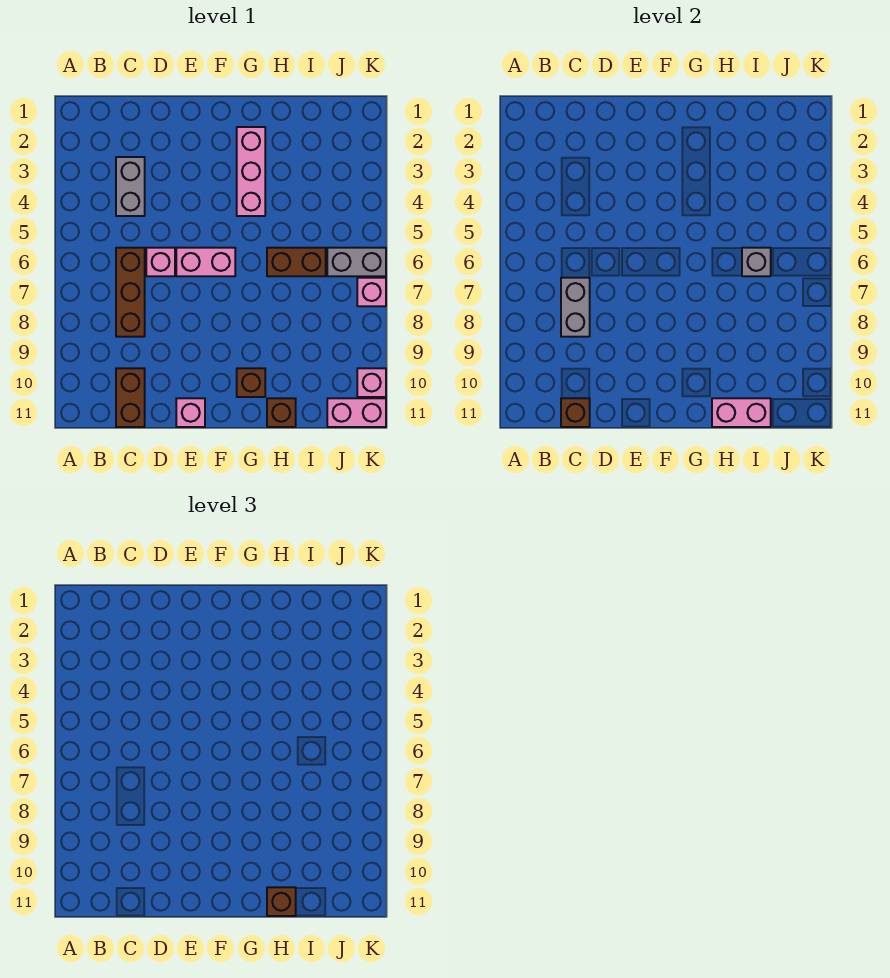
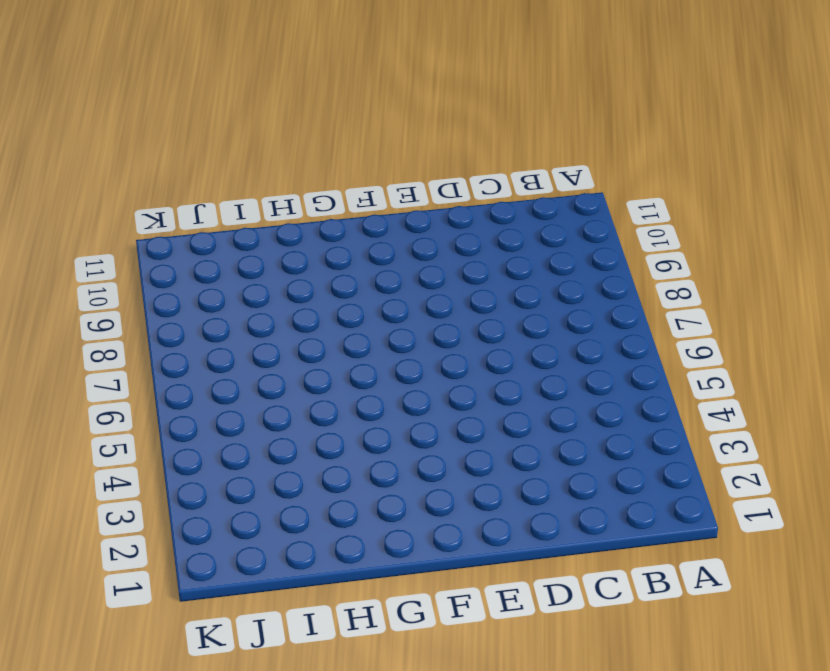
none -> grey 1x2 brick [116,157,145,216]
none -> brown 1x3 brick [116,248,145,337]
none -> brown 1x2 brick [116,368,145,427]

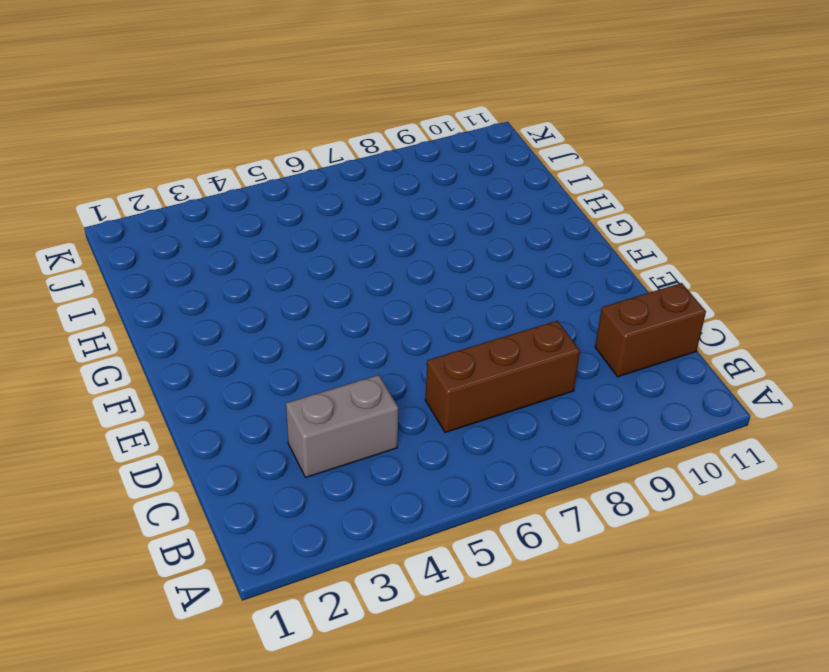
none -> pink 1x1 brick [146,248,175,276]
none -> pink 1x2 brick [176,248,235,276]
none -> pink 1x1 brick [176,398,205,427]

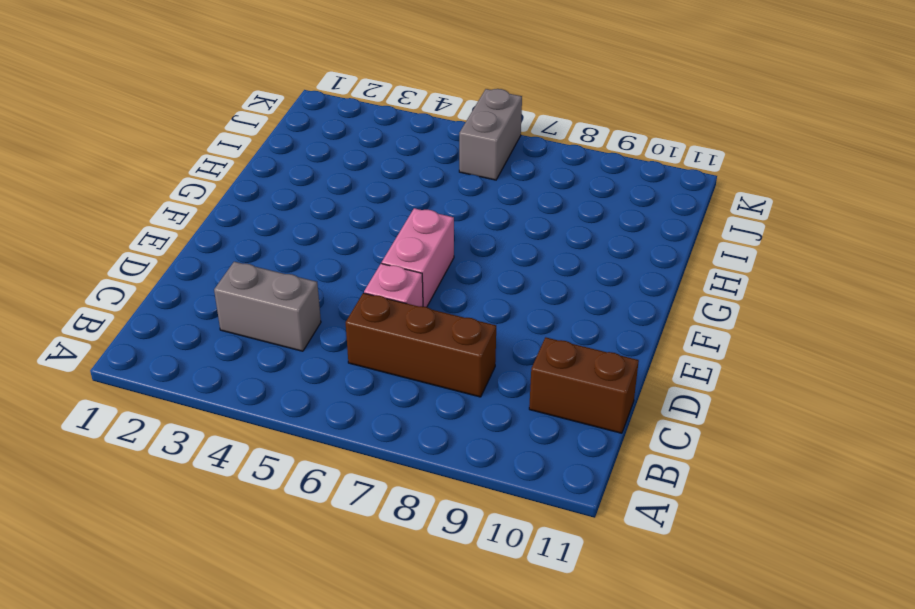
none -> pink 1x1 brick [176,398,205,427]
none -> pink 1x3 brick [237,127,265,216]
none -> brown 1x1 brick [237,368,265,397]

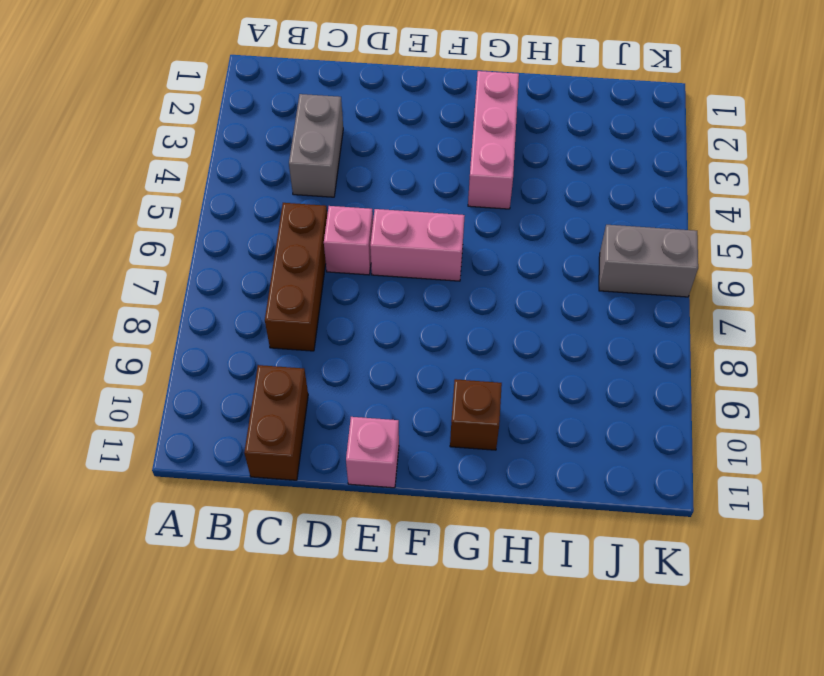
none -> brown 1x2 brick [267,248,326,276]
none -> brown 1x1 brick [267,398,296,427]
none -> pink 1x2 brick [327,398,386,427]

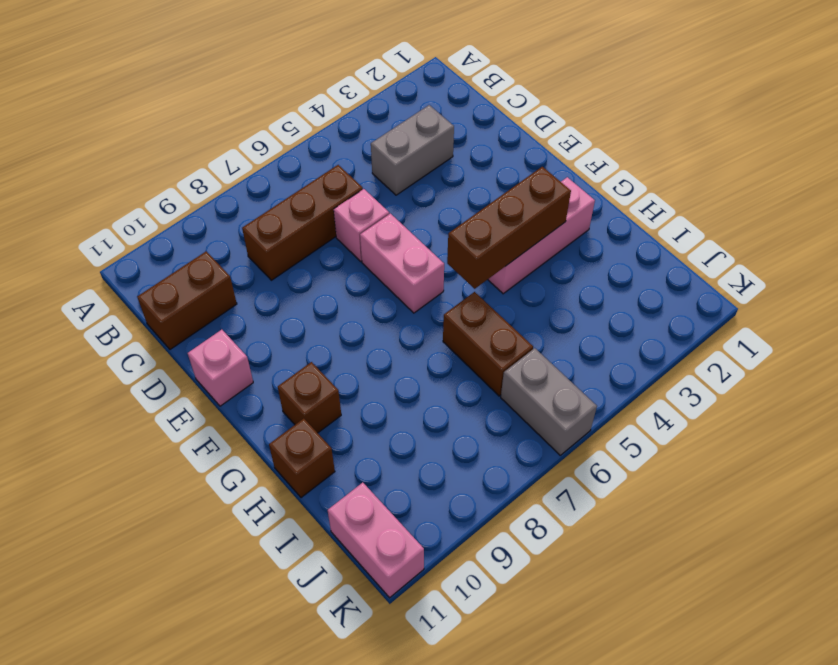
brown 1x3 brick [447,167,571,289] -> none
none -> pink 1x1 brick [357,278,386,306]
none -> pink 1x1 brick [357,368,386,397]
none -> grey 1x2 brick [561,278,590,337]

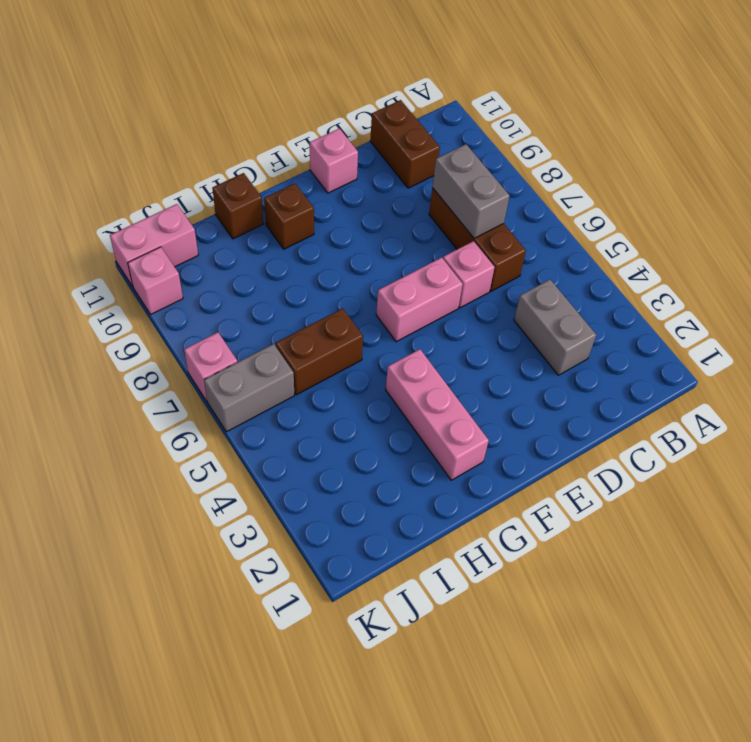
none -> brown 1x1 brick [561,398,590,427]
none -> pink 1x2 brick [712,398,771,427]
none -> grey 1x1 brick [742,248,771,276]

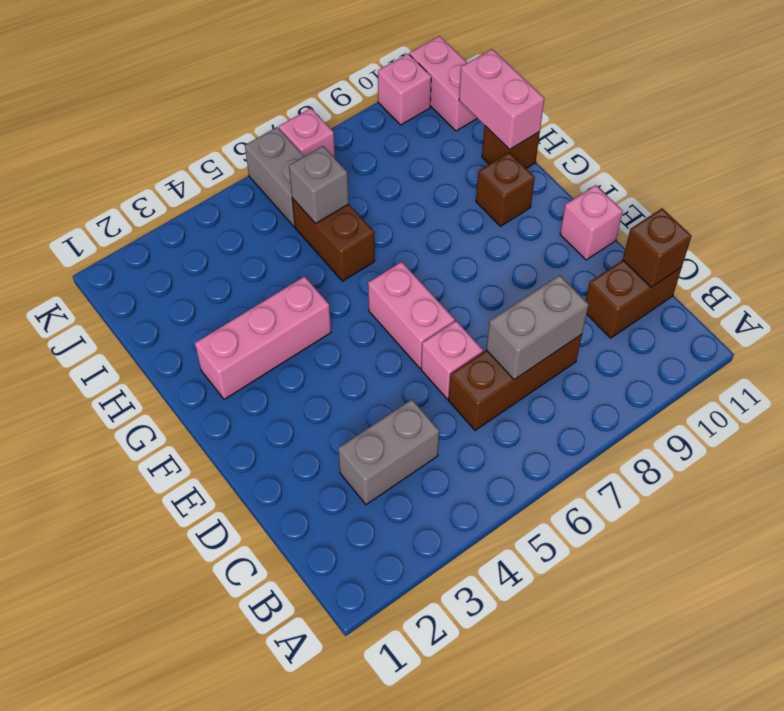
none -> brown 1x1 brick [267,887,296,916]

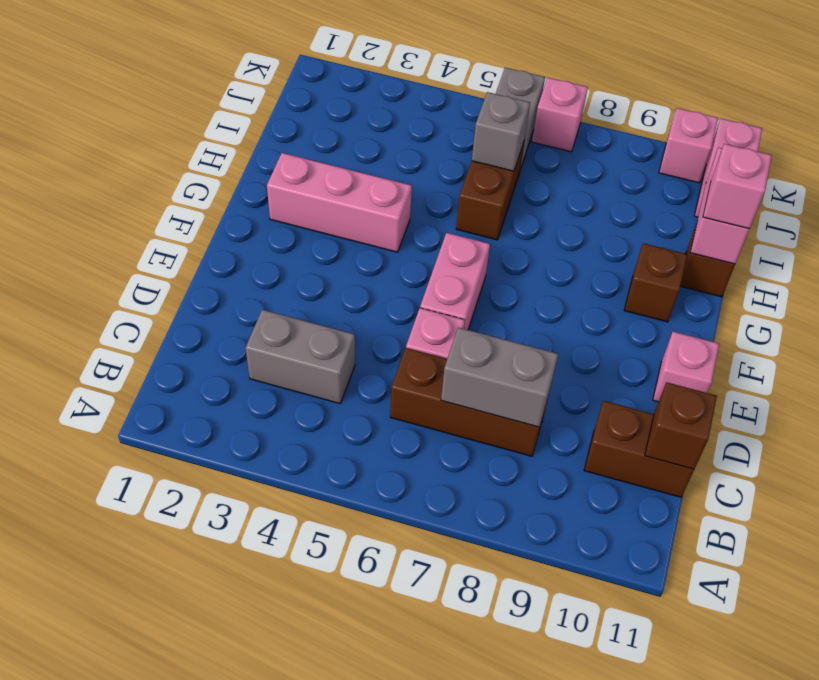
pink 1x1 brick [703,144,772,229] -> brown 1x1 brick [267,887,296,916]

